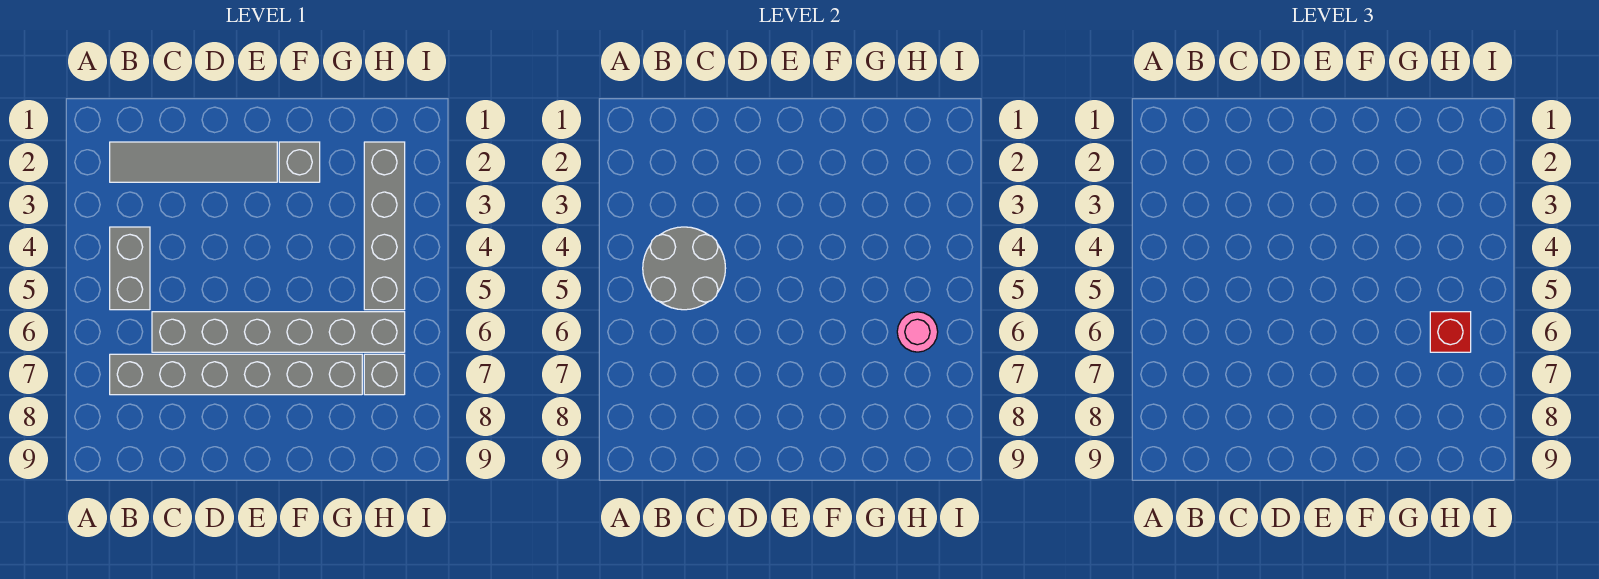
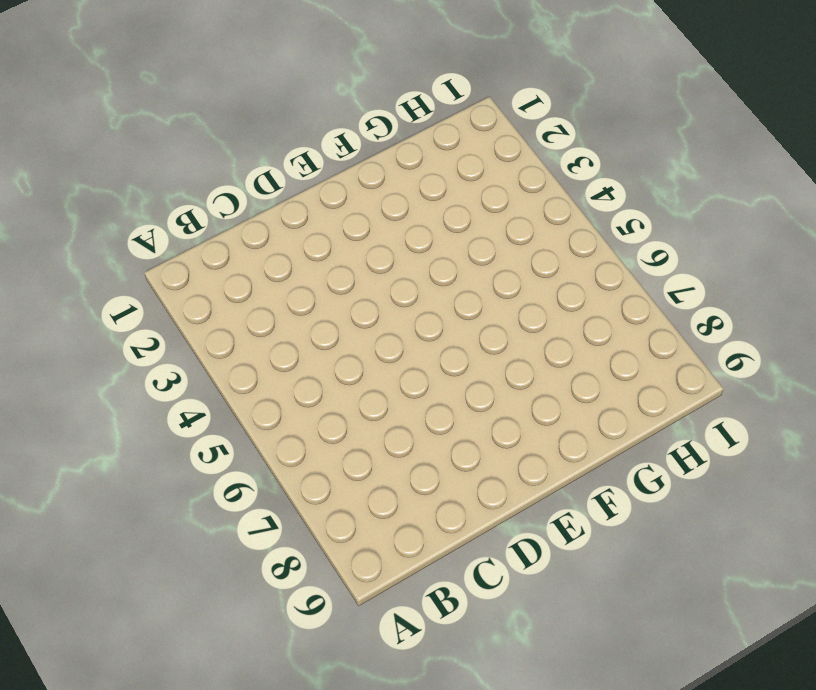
none -> grey 1x4 tile [110,142,277,182]
none -> grey 1x2 brick [110,227,150,310]

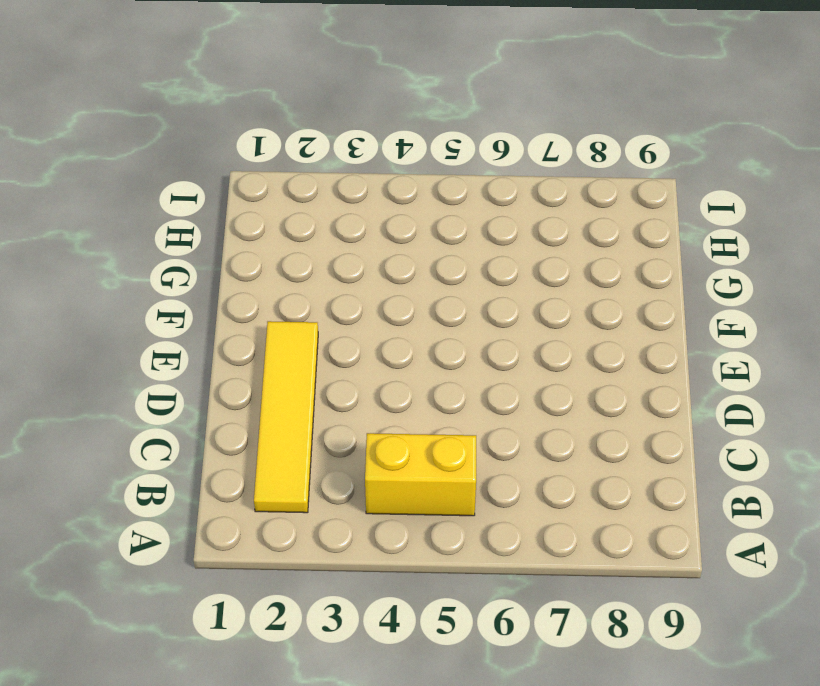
yellow 1x4 tile [254,321,318,513] -> grey 1x4 tile [110,142,277,182]
yellow 1x2 brick [365,433,476,516] -> grey 1x2 brick [110,227,150,310]
none -> grey 1x6 brick [110,354,362,395]
none -> grey 1x6 brick [152,312,405,352]

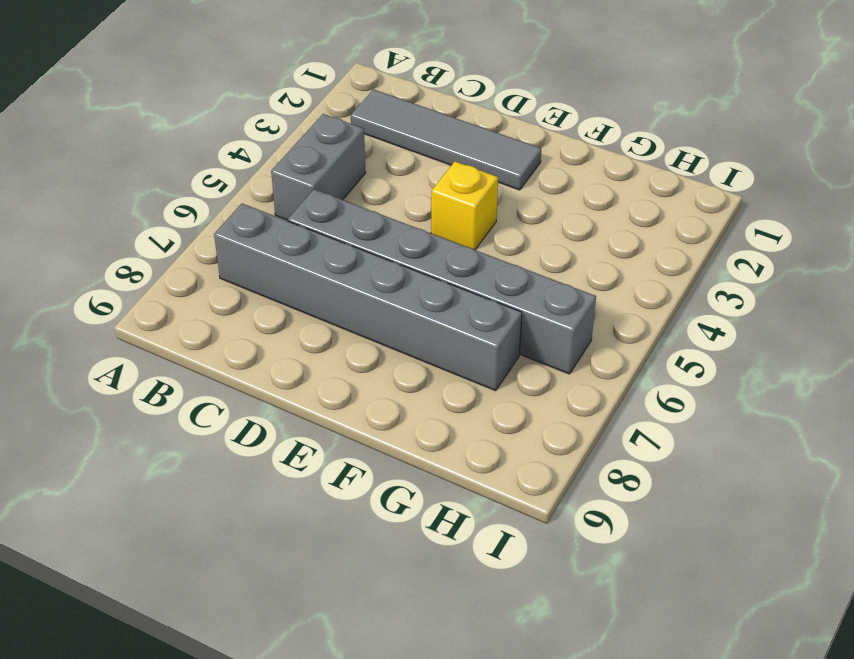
yellow 1x1 brick [431,162,498,250] -> none
none -> grey 1x1 brick [279,142,320,182]
none -> grey 1x4 brick [364,142,405,310]

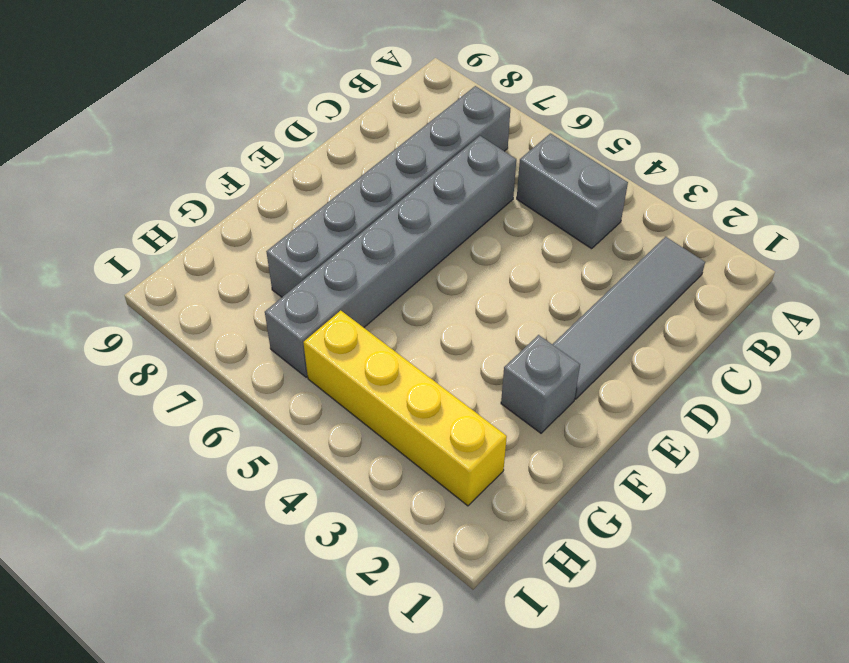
yellow 1x4 brick [303,311,507,506] -> grey 1x4 brick [364,142,405,310]
none -> grey 1x1 brick [364,354,405,395]
none -> grey 2x2 round brick [643,227,726,310]

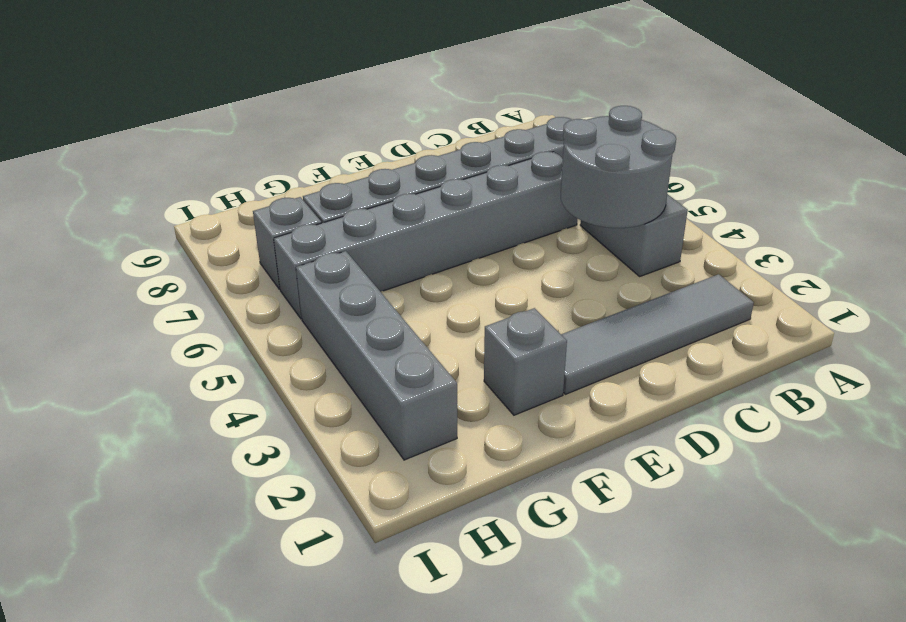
none -> pink 1x1 round brick [897,312,938,352]
none -> red 1x1 brick [1430,312,1471,352]

